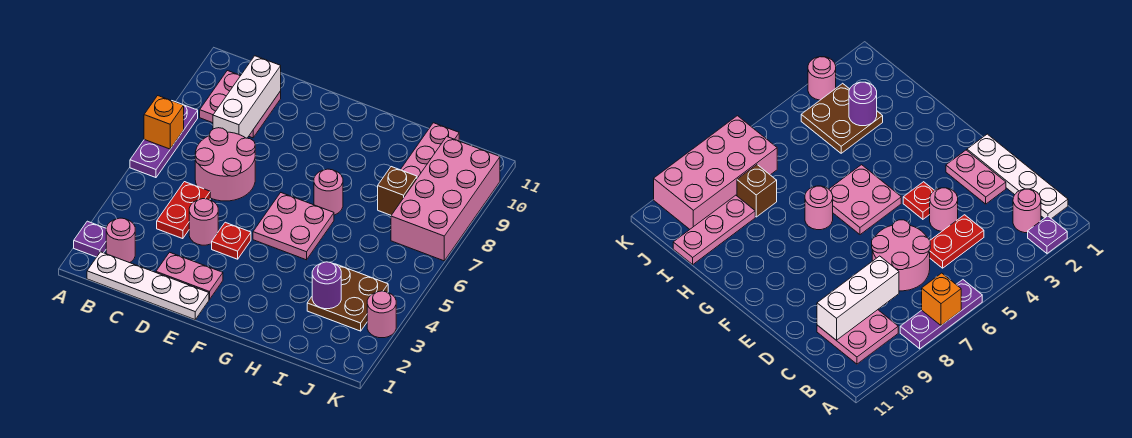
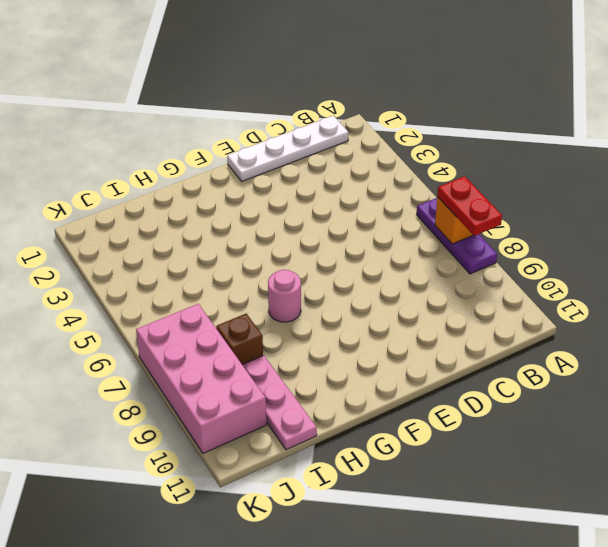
red 1x2 plate [437,176,502,236] -> red 1x2 plate moved to [157,182,210,239]
none -> purple 1x1 plate [74,221,106,257]
none -> pink 1x1 round brick [106,218,135,263]
none -> pink 2x2 plate [200,71,281,138]

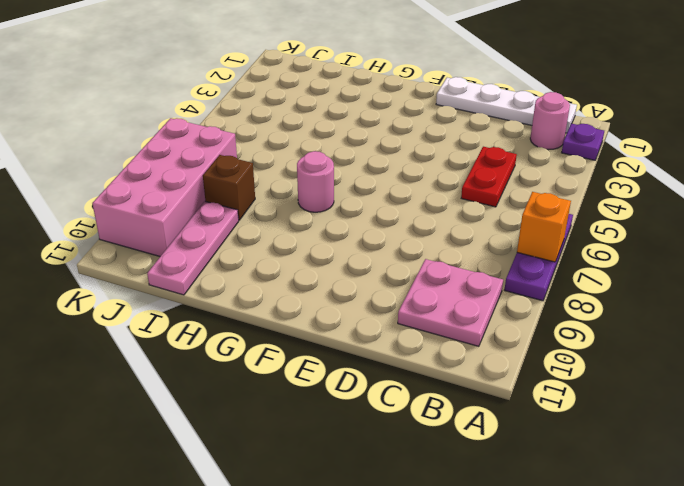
none -> pink 2x2 round brick [195,128,255,201]
none -> pink 1x2 plate [156,252,223,300]
none -> pink 1x1 round brick [189,199,218,245]

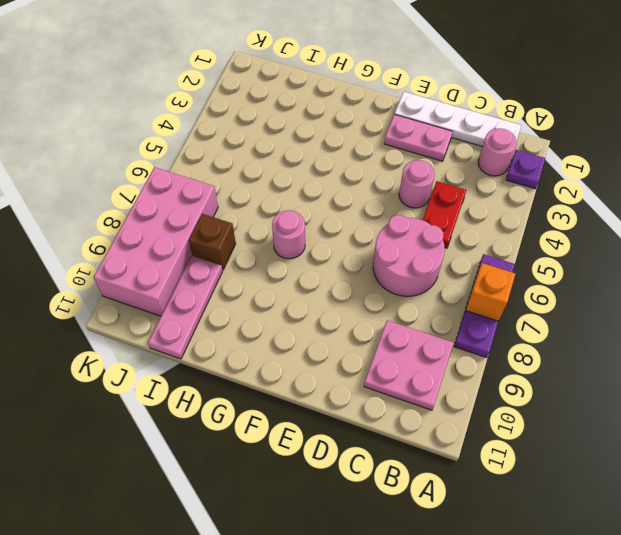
none -> red 1x1 plate [212,222,251,259]
none -> pink 2x2 plate [253,193,334,260]
none -> brown 2x2 plate [307,264,388,331]

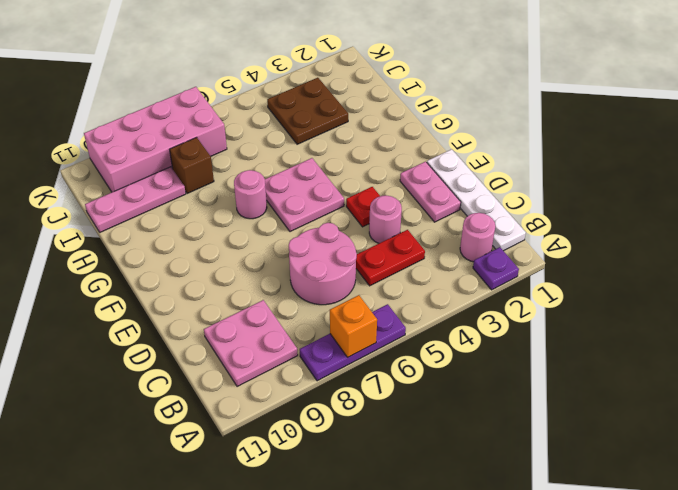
none -> pink 1x1 round brick [367,291,396,338]
none -> white 1x3 brick [213,56,281,138]
none -> purple 1x1 round brick [312,262,341,309]

